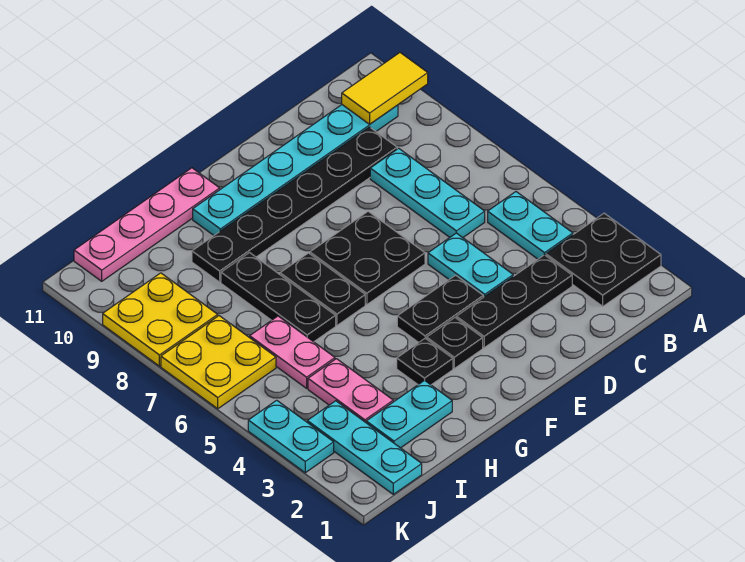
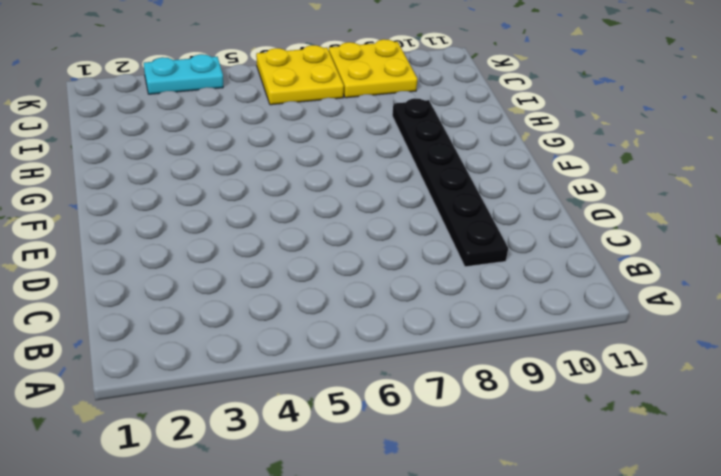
none -> black 2x2 plate [546,213,661,306]
none -> cyan 1x2 plate [488,192,573,259]
none -> cyan 1x6 plate [193,105,398,235]

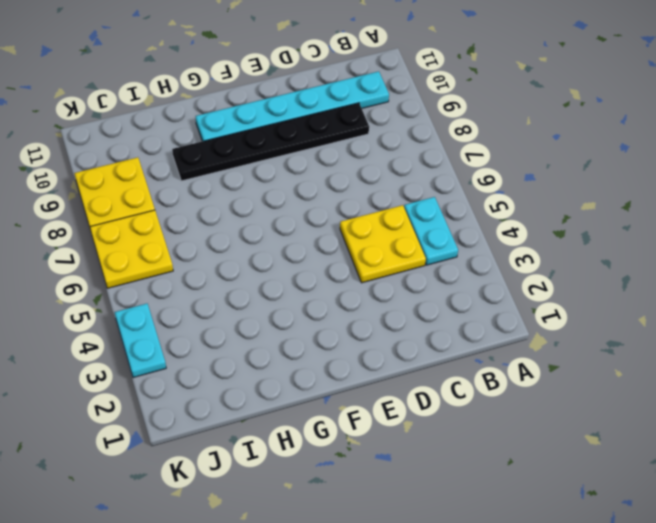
yellow 2x2 plate [340,205,426,283] -> cyan 1x2 plate [428,233,513,297]
none -> black 2x2 plate [546,213,661,306]
none -> black 1x3 plate [456,255,572,348]
none -> cyan 1x3 plate [370,148,485,238]

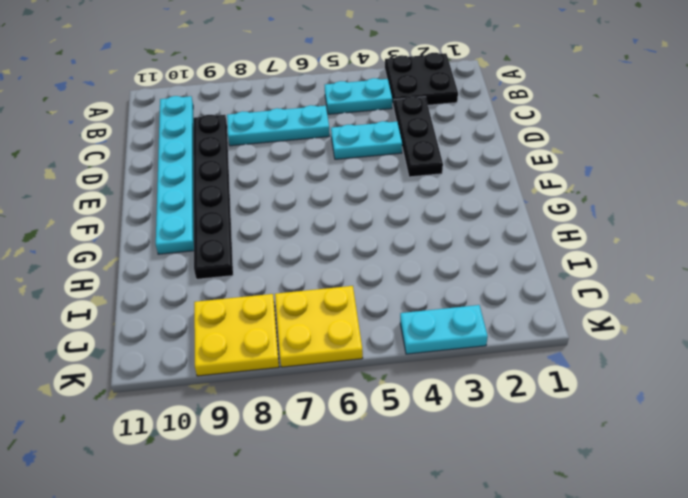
none -> black 1x2 plate [397,275,483,343]
none -> black 2x2 plate [310,211,425,305]
none -> black 1x1 plate [427,318,483,368]

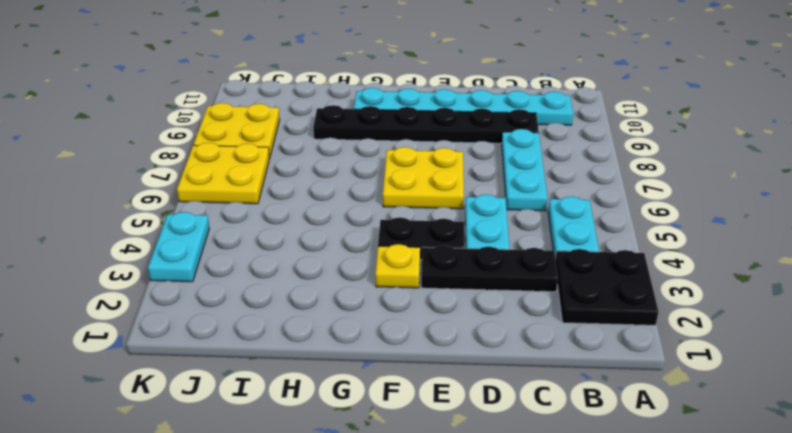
yellow 2x2 plate [383,147,464,209] -> black 2x2 plate [310,211,425,305]
yellow 1x1 plate [375,244,420,288] -> black 1x1 plate [427,318,483,368]
none -> black 1x1 plate [397,338,453,385]
none -> black 1x2 plate [280,253,365,325]
none -> pink 1x4 plate [74,168,220,281]

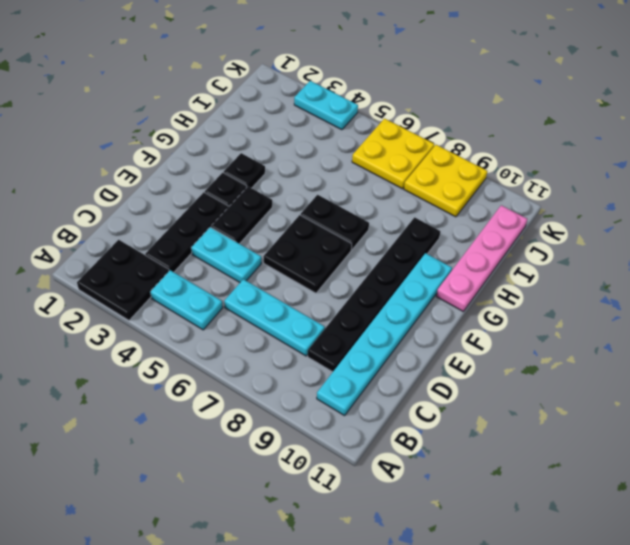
none -> cyan 1x2 plate [366,380,452,448]
none -> black 1x3 plate [221,253,336,342]
none -> pink 1x2 plate [308,359,393,422]

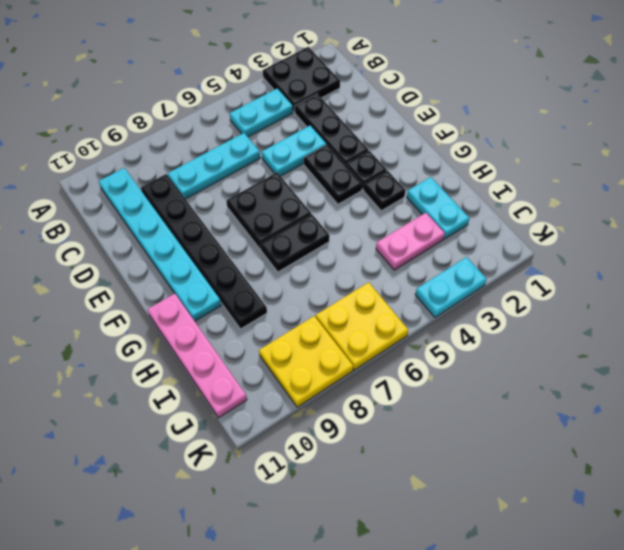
none -> black 1x3 plate [221,253,336,342]
none -> pink 1x2 plate [250,316,335,388]
none -> cyan 1x3 plate [307,401,422,494]

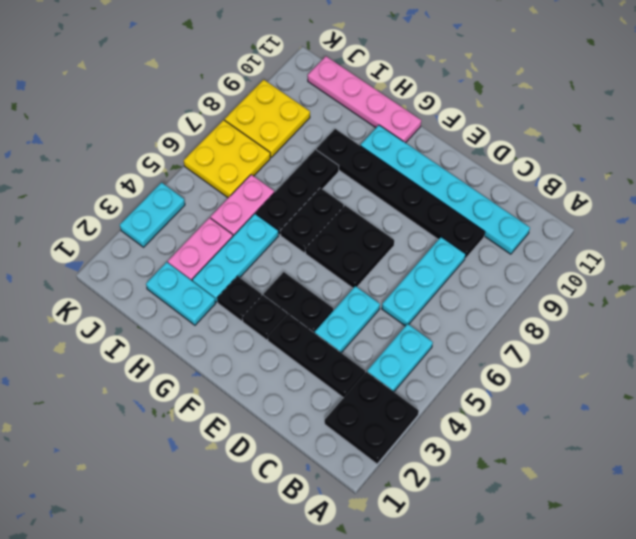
cyan 1x3 plate [192,214,279,302] -> cyan 1x3 plate moved to [307,401,422,494]
none -> yellow 1x2 tile [342,53,428,124]

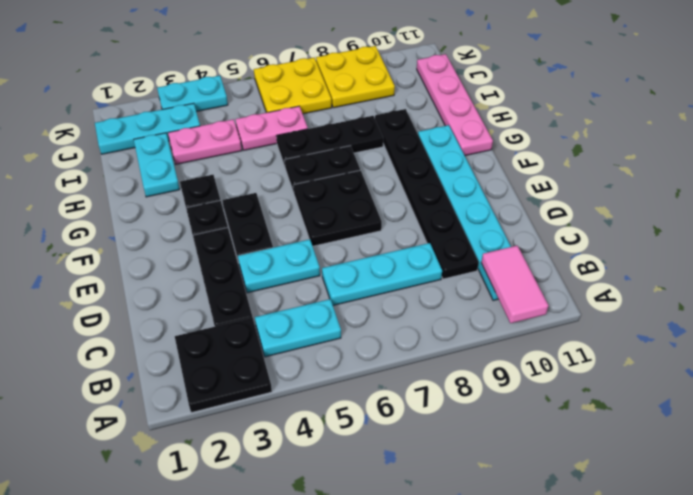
pink 1x2 tile [481,246,548,323] -> yellow 1x2 tile [342,53,428,124]

